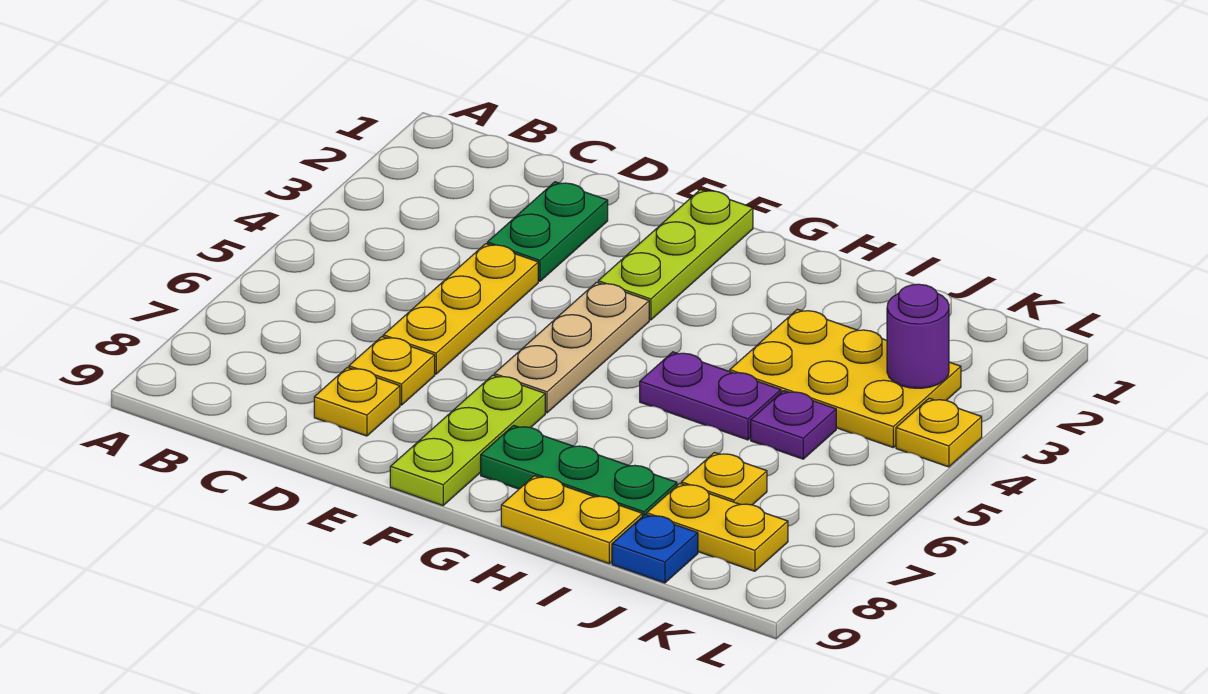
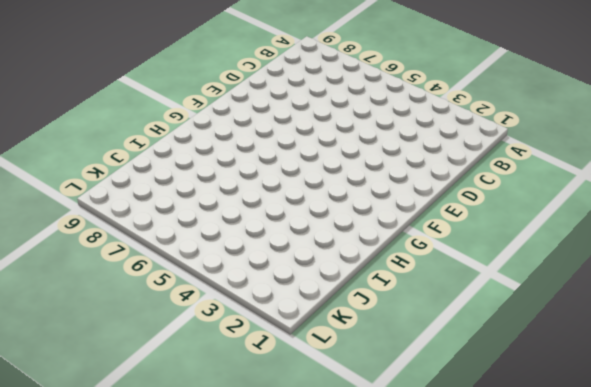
none -> green 1x2 plate [487,182,608,281]
none -> yellow 1x3 plate [383,244,538,374]
none -> yellow 1x1 plate [349,337,435,405]

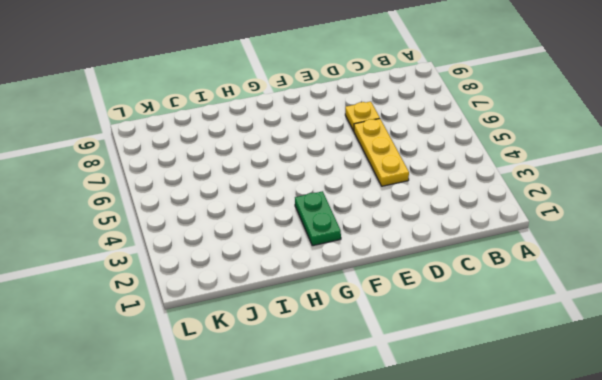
green 1x2 plate [295,191,341,246] -> green 1x2 plate moved to [487,182,608,281]
none -> yellow 1x1 plate [314,367,400,436]
none -> lime 1x3 plate [598,190,753,320]
none -> tan 1x3 plate [494,282,649,413]

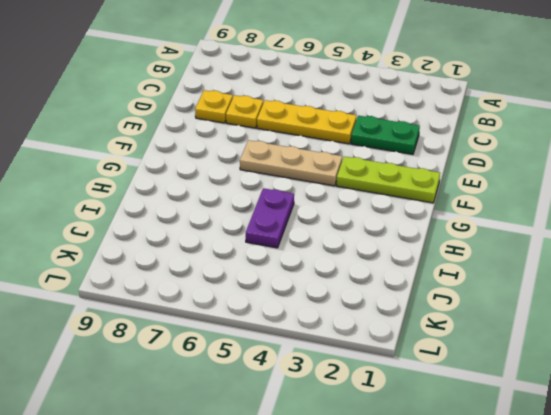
none -> lime 1x3 plate [390,375,545,506]
none -> green 1x3 plate [481,425,677,517]
none -> yellow 1x2 plate [501,476,642,564]

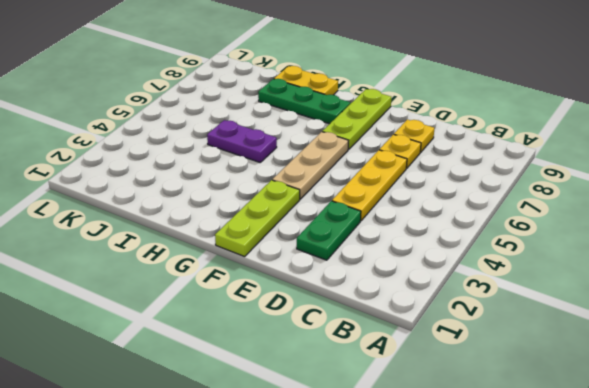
none -> yellow 2x3 plate [730,309,961,447]
none -> purple 1x1 plate [751,391,836,459]
none -> yellow 1x1 plate [681,453,767,505]

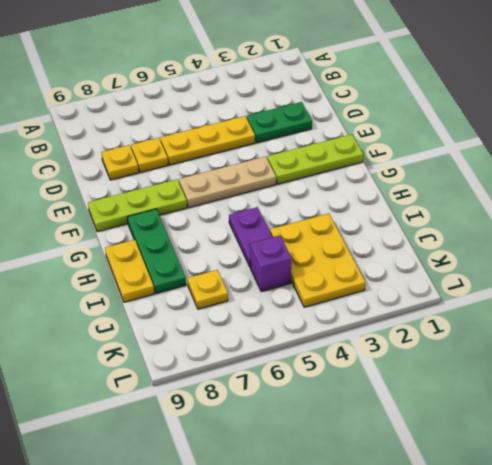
purple 1x1 brick [250,235,291,292] -> purple 1x1 plate [751,391,836,459]
none -> yellow 1x2 plate [647,483,788,571]
none -> blue 1x1 plate [612,514,698,583]
none -> yellow 1x1 plate [896,398,982,467]

